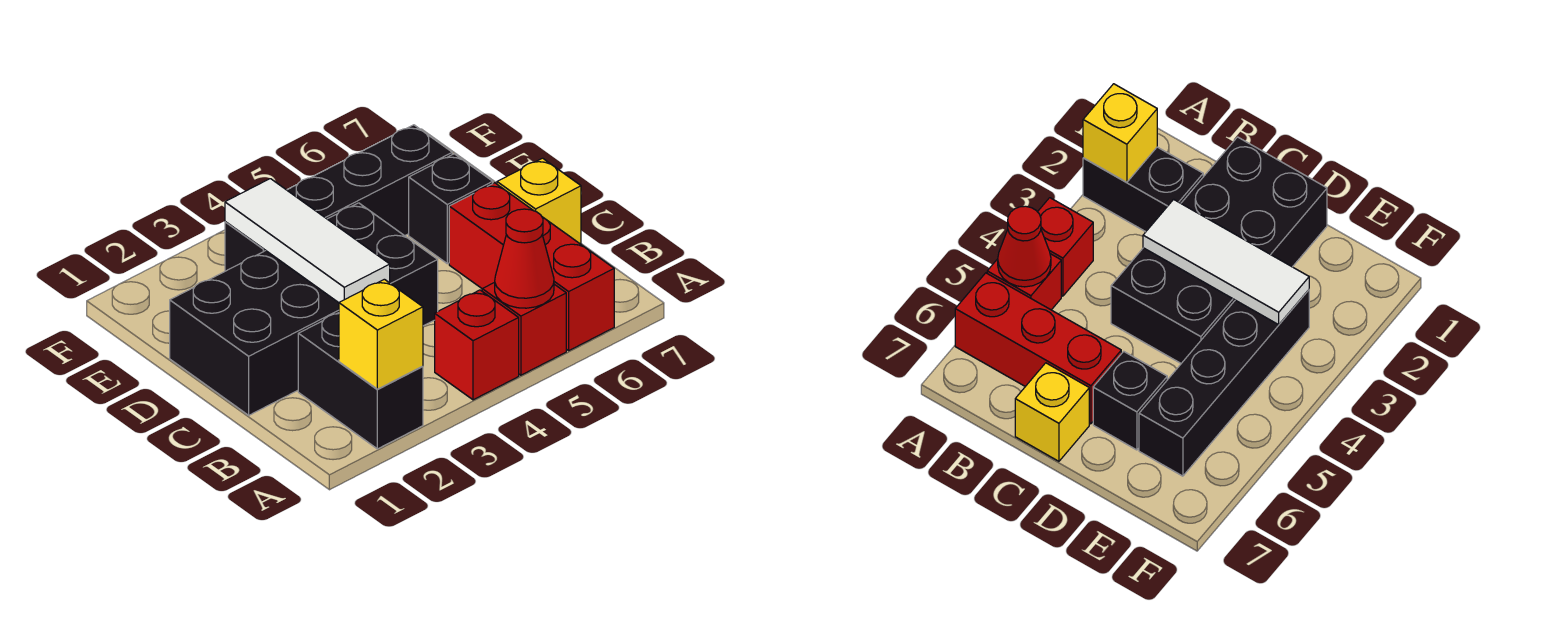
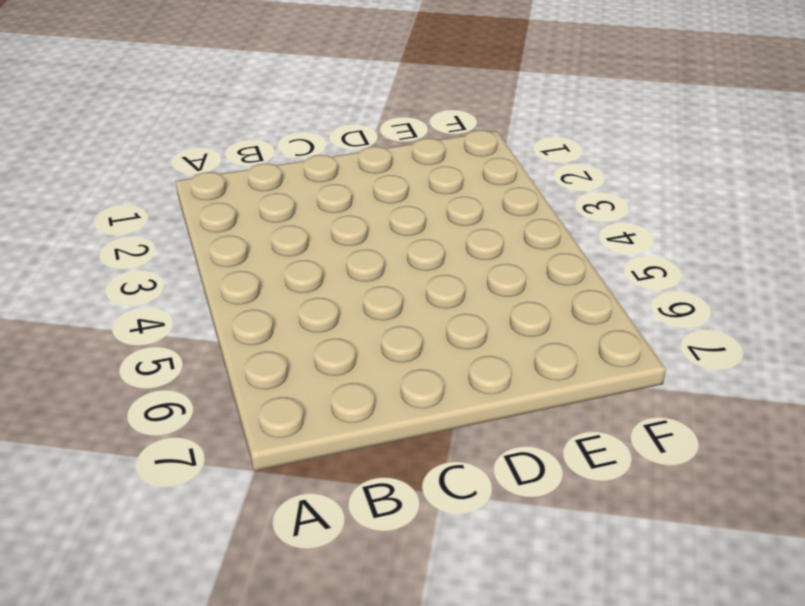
none -> black 1x2 brick [298,313,423,449]
none -> red 1x1 brick [435,290,519,400]

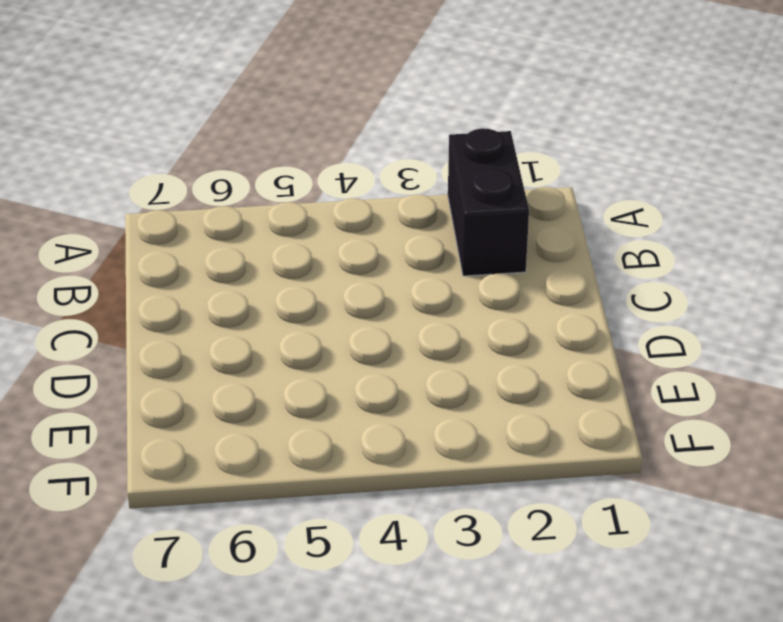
none -> red 1x1 brick [435,290,519,400]
none -> red 1x1 brick [482,282,566,375]

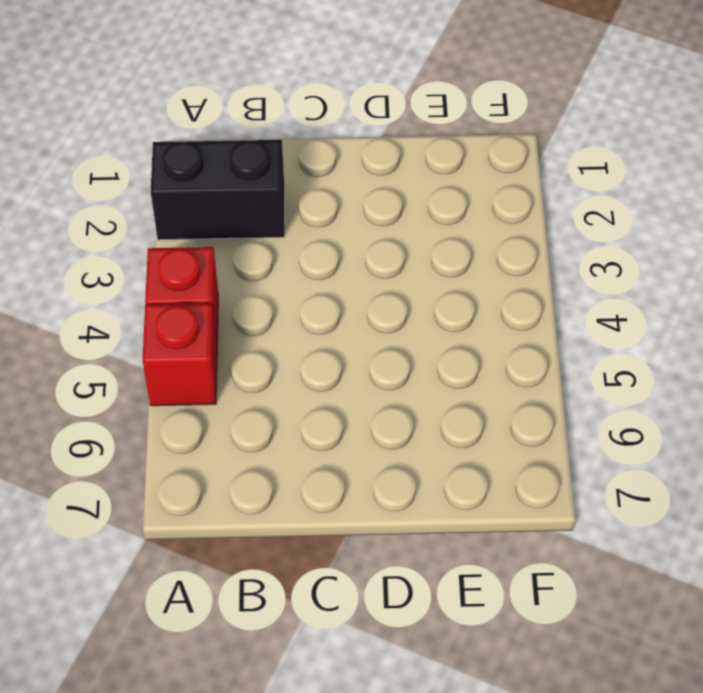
none -> red 1x3 brick [449,183,614,351]
none -> black 2x4 brick [170,203,438,415]

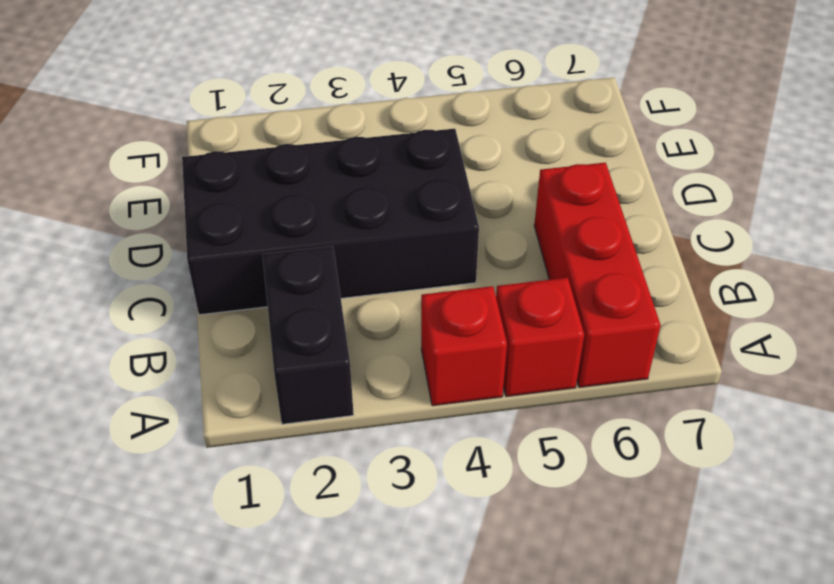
none -> yellow 1x1 brick [497,158,581,244]
none -> black 1x1 brick [409,154,493,264]

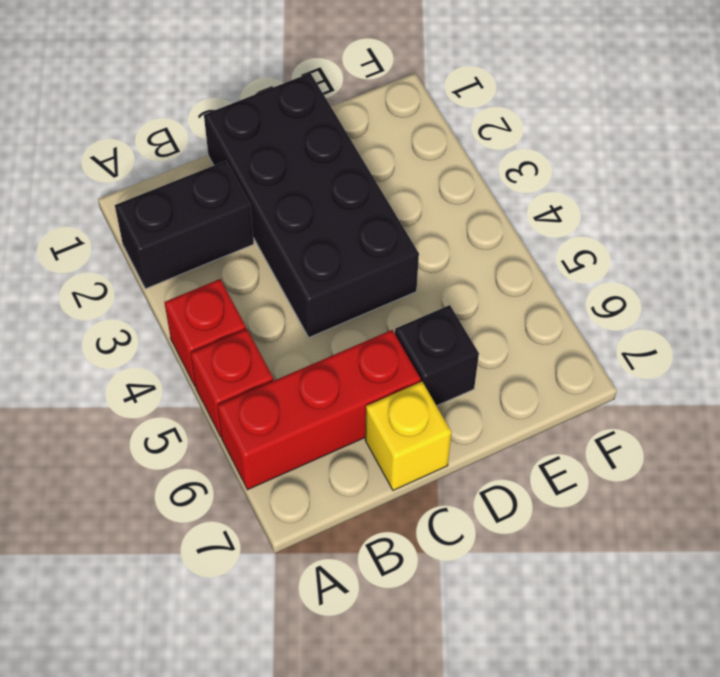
none -> black 1x4 brick [225,125,452,271]
none -> yellow 1x1 brick [339,279,423,389]

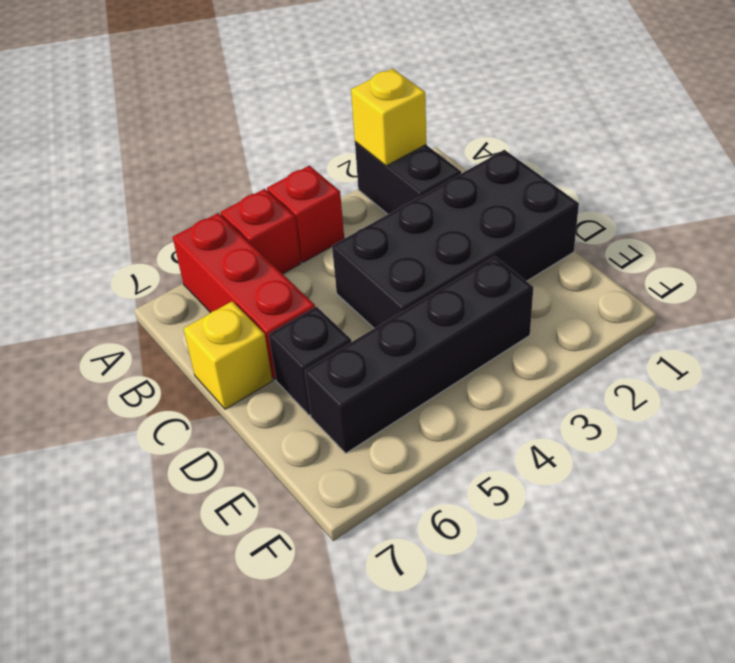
none -> red 1x1 cone [495,209,554,308]
none -> white 1x3 tile [225,179,390,303]

